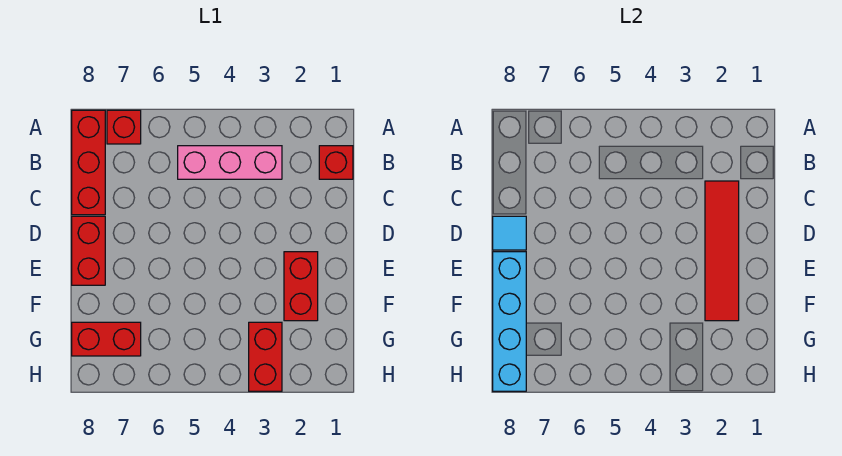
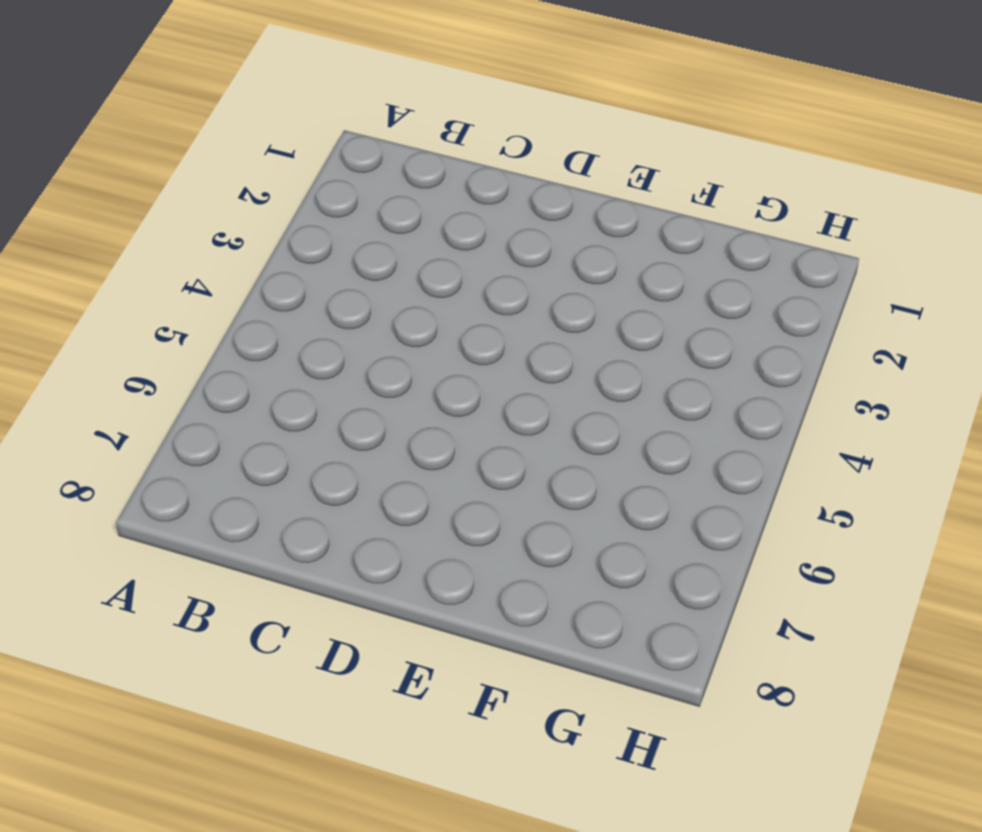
none -> red 1x1 brick [107,110,141,144]
none -> red 1x3 brick [72,110,105,215]

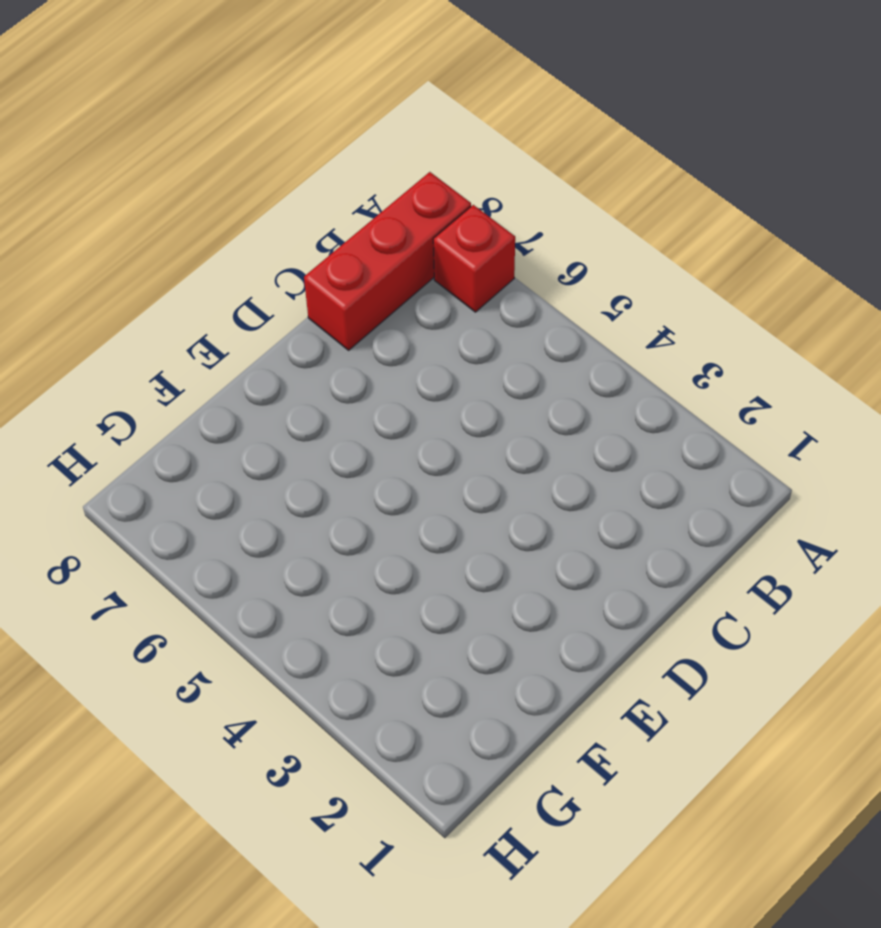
none -> red 1x1 brick [319,146,353,179]
none -> pink 1x3 brick [178,146,282,179]

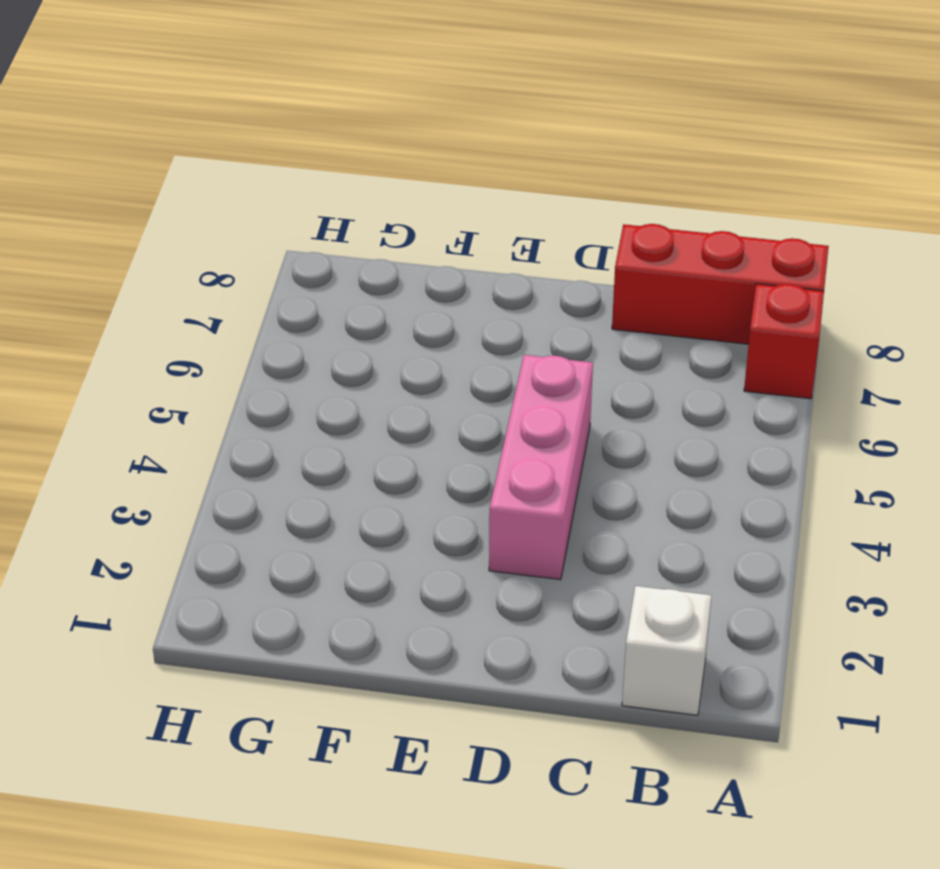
white 1x1 brick [622,586,712,715] -> red 1x1 brick [319,146,353,179]
pink 1x3 brick [489,355,593,580] -> pink 1x3 brick moved to [178,146,282,179]
none -> red 1x2 brick [72,216,105,285]
none -> red 1x2 brick [284,252,318,321]

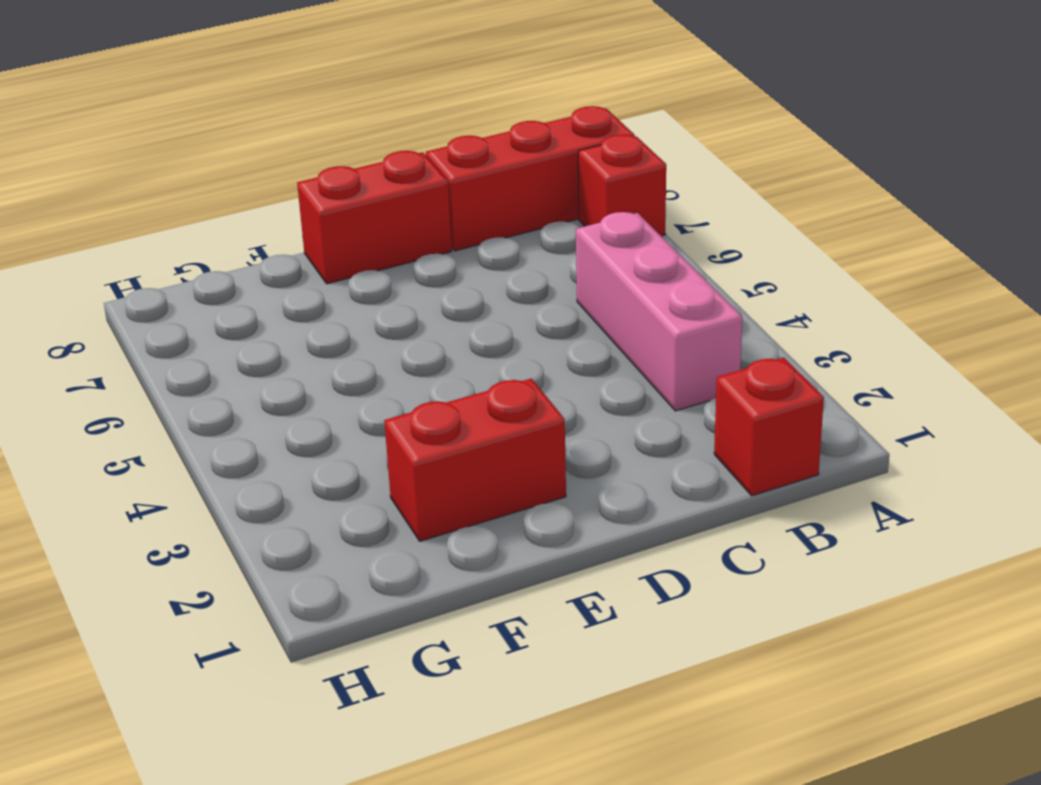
none -> red 1x2 brick [249,322,282,391]
none -> red 1x2 brick [72,322,141,356]

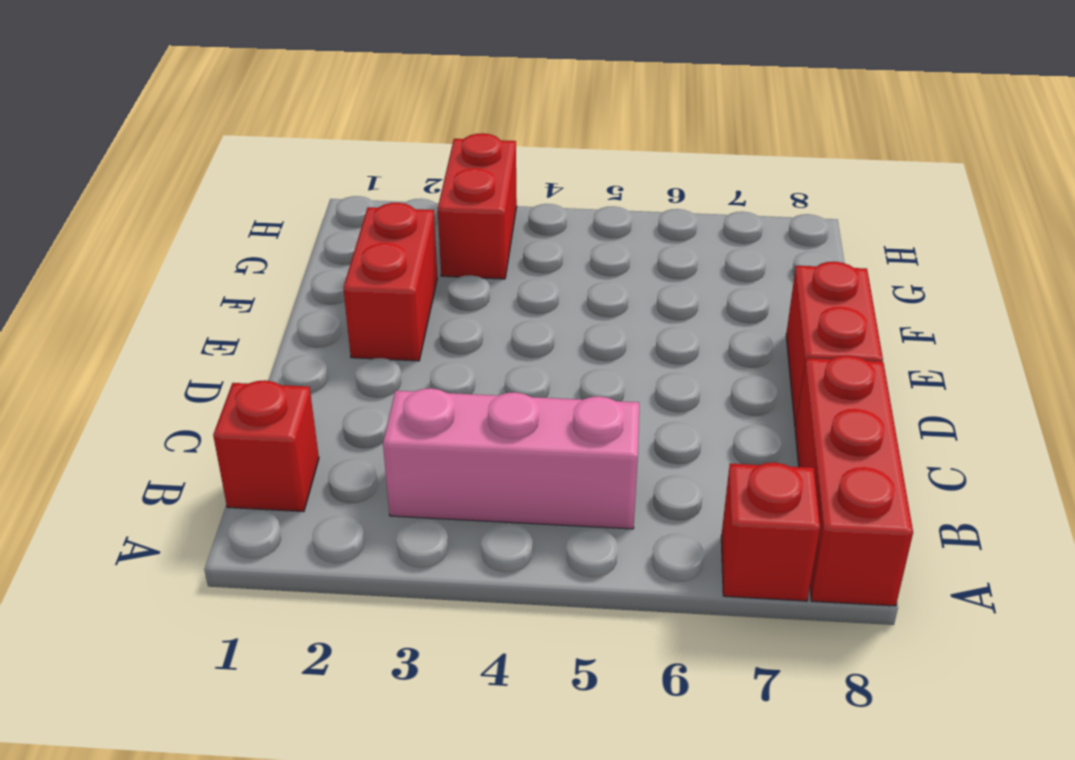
none -> red 1x2 brick [72,322,141,356]
none -> red 1x4 tile [705,181,739,321]

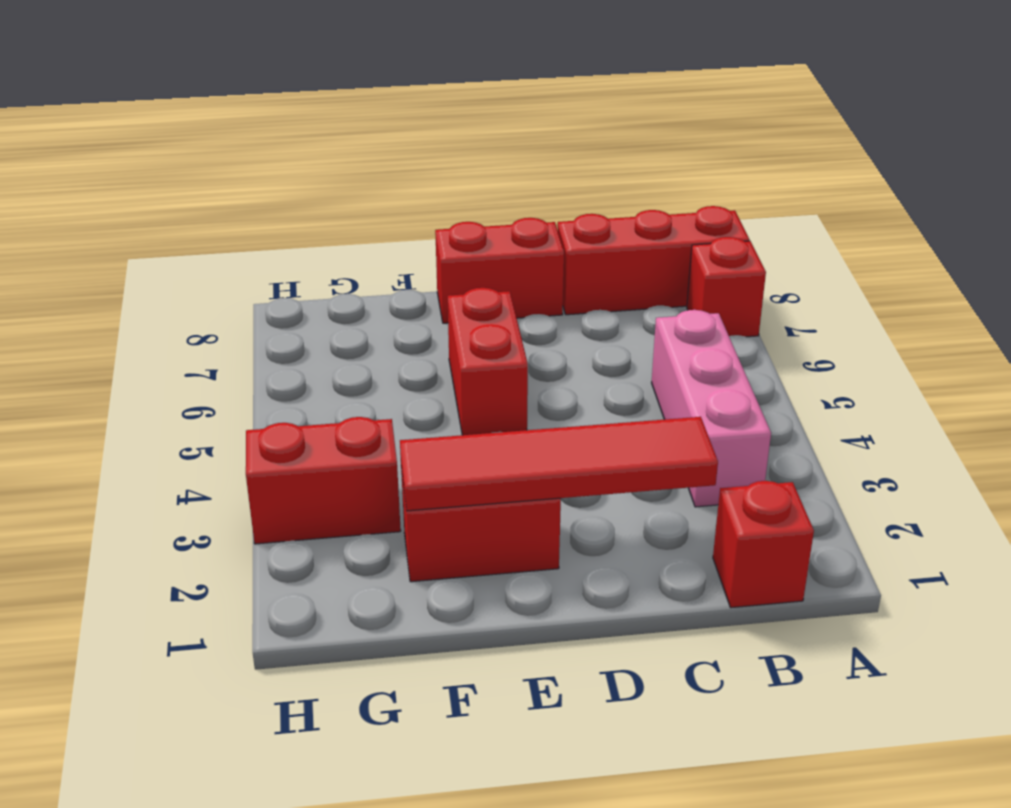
red 1x2 brick [448,288,528,435] -> red 1x2 brick moved to [72,322,141,356]
none -> cyan 1x1 tile [493,216,526,250]
none -> cyan 1x4 brick [493,252,526,391]

